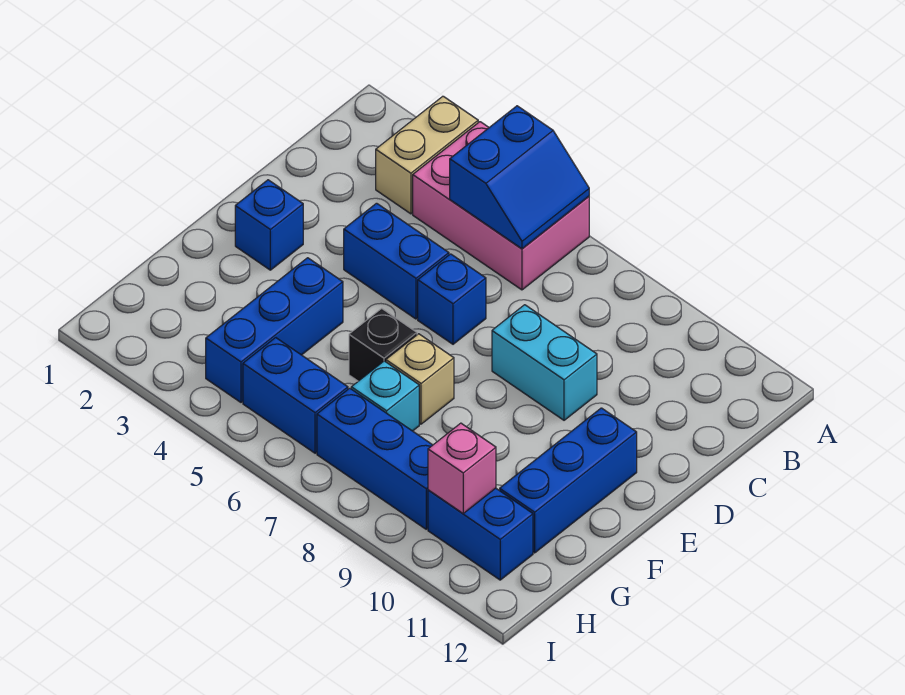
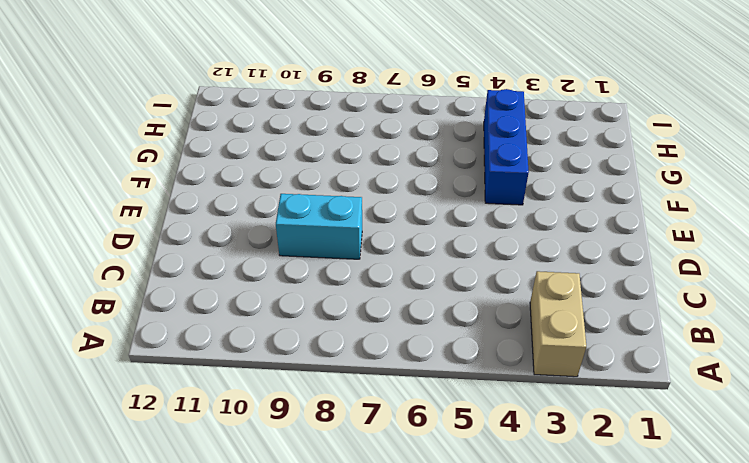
none -> pink 2x3 brick [413,122,589,290]
none -> blue 1x2 brick [344,203,449,319]
none -> blue 1x1 brick [418,254,486,344]

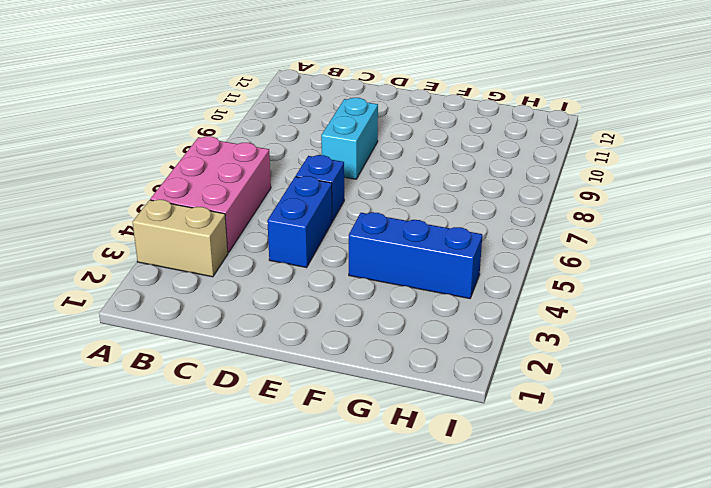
none -> blue 1x1 brick [235,180,303,270]
none -> blue 1x3 brick [500,408,637,553]
none -> black 1x1 brick [349,308,417,381]

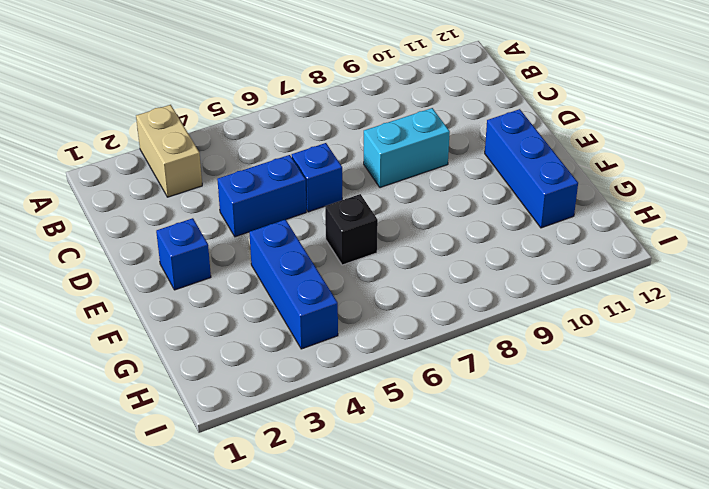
none -> pink 2x3 brick [413,122,589,290]
none -> tan 1x1 brick [386,334,454,424]
none -> cyan 1x1 brick [351,361,419,431]

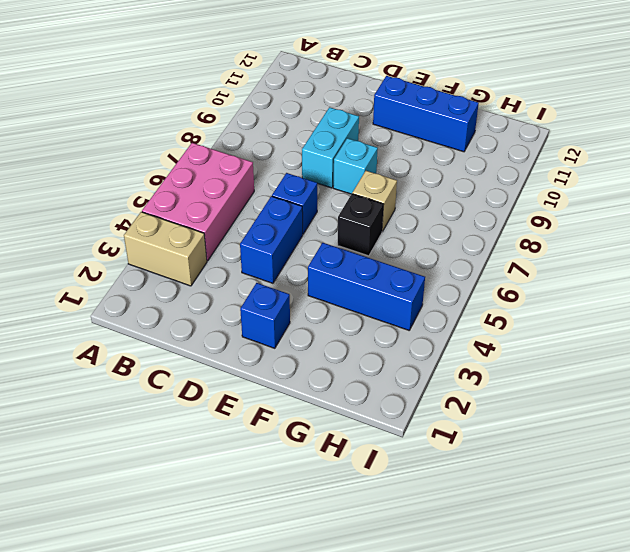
cyan 1x1 brick [333,138,378,194] -> cyan 1x1 brick moved to [351,361,419,431]
none -> blue 1x2 brick [243,338,348,453]
none -> blue 1x3 brick [317,388,432,529]
none -> blue 1x2 brick [428,488,533,580]

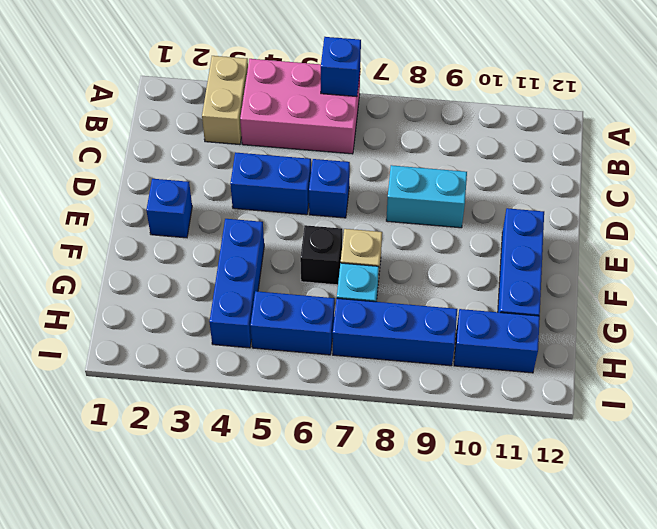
blue 1x1 brick [321,37,361,97] -> blue 2x2 slope [450,106,589,249]
none -> pink 1x1 brick [428,423,496,513]

